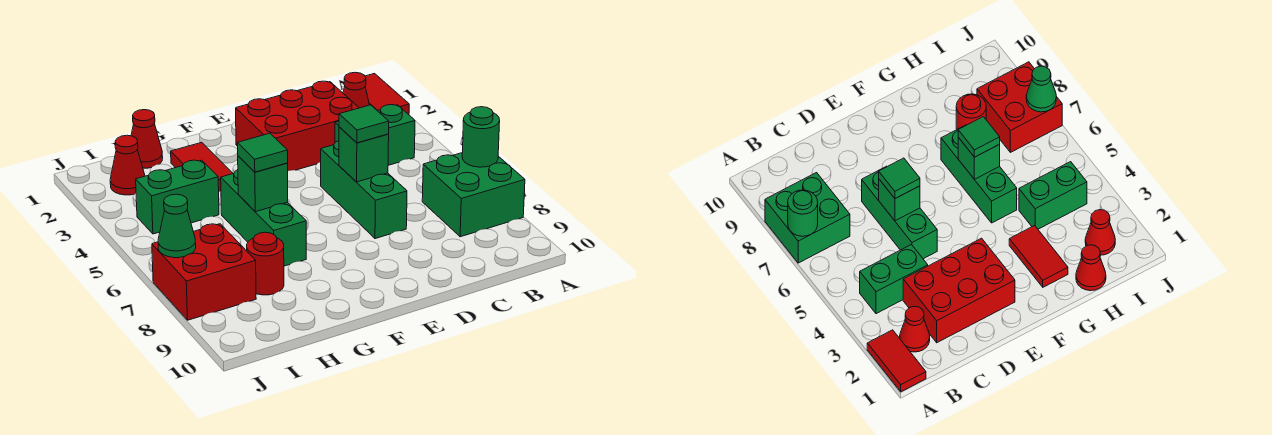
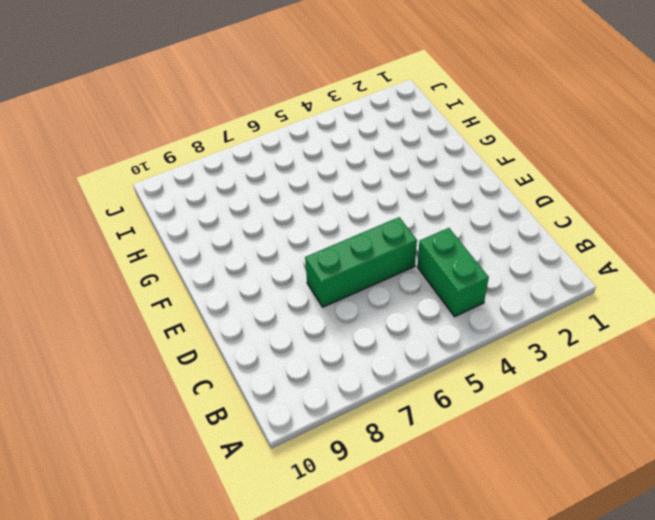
none -> red 1x2 tile [365,74,409,115]
none -> green 2x2 brick [422,153,525,237]
none -> red 1x1 cone [343,72,369,108]

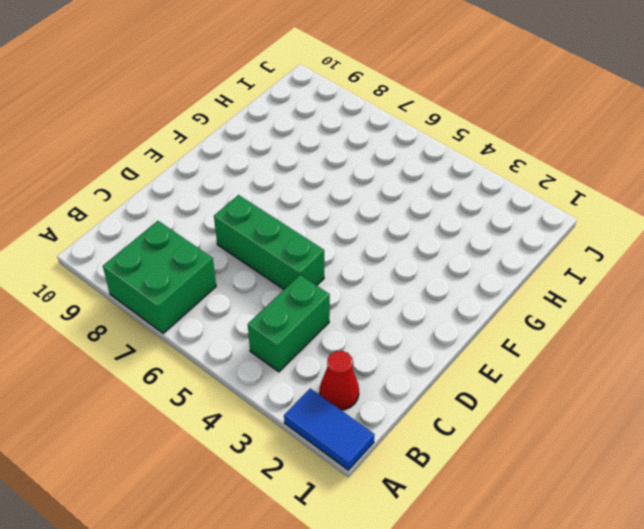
blue 1x2 tile [284,388,375,470] -> red 1x2 tile [365,74,409,115]
none -> red 2x3 brick [236,81,359,171]
none -> red 1x2 tile [171,142,233,192]
none -> green 1x3 brick [221,170,306,266]

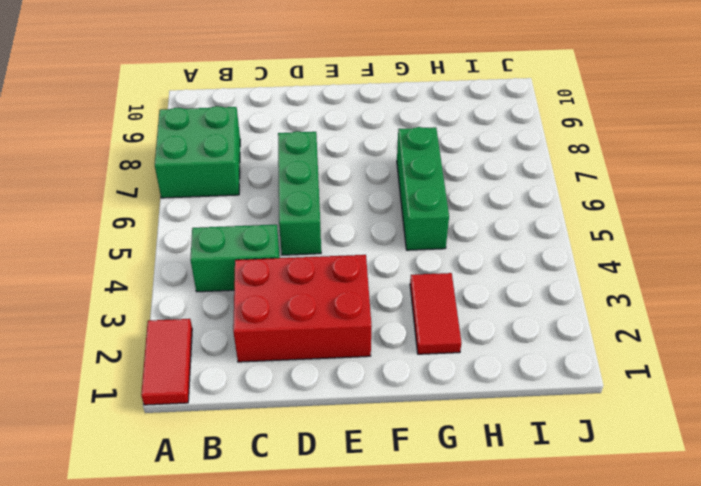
none -> red 1x1 cone [343,72,369,108]
none -> red 1x1 cone [131,110,163,168]
none -> green 1x2 brick [136,160,219,234]

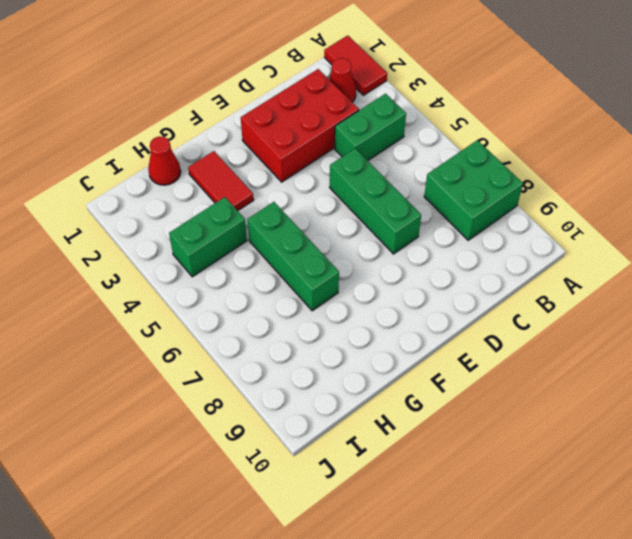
none -> red 1x1 round brick [247,232,284,295]
none -> red 1x1 cone [110,135,145,195]
none -> red 2x2 brick [152,224,256,320]

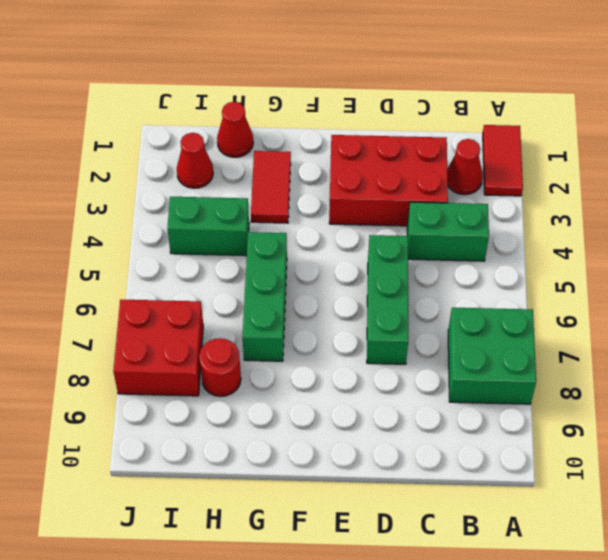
none -> green 1x1 round brick [462,107,500,167]
none -> green 1x1 brick [339,127,389,182]
none -> green 1x1 brick [238,156,288,212]

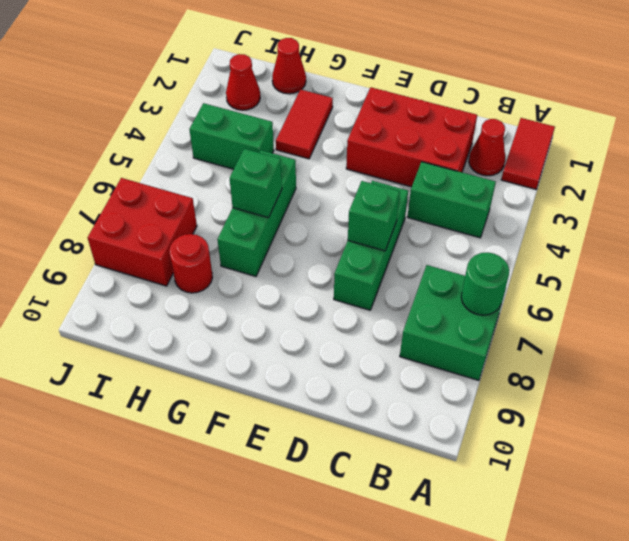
none -> green 1x1 cone [158,194,196,258]
none -> green 1x1 tile [339,105,389,143]
none -> green 1x1 tile [237,133,288,172]

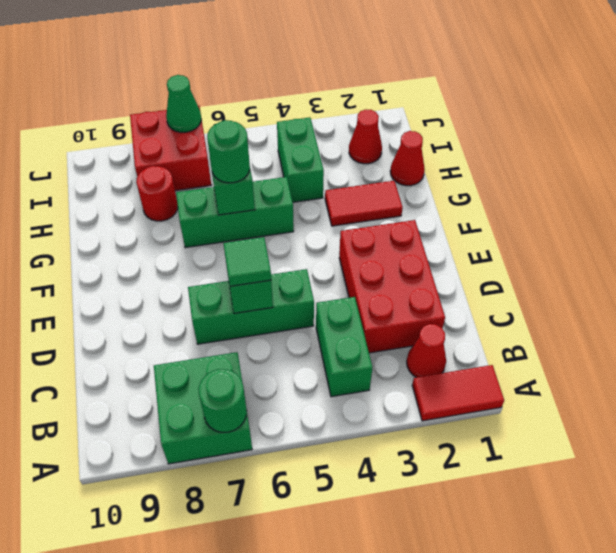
green 1x1 round brick [207,120,250,183] -> green 1x1 tile [237,133,288,172]

